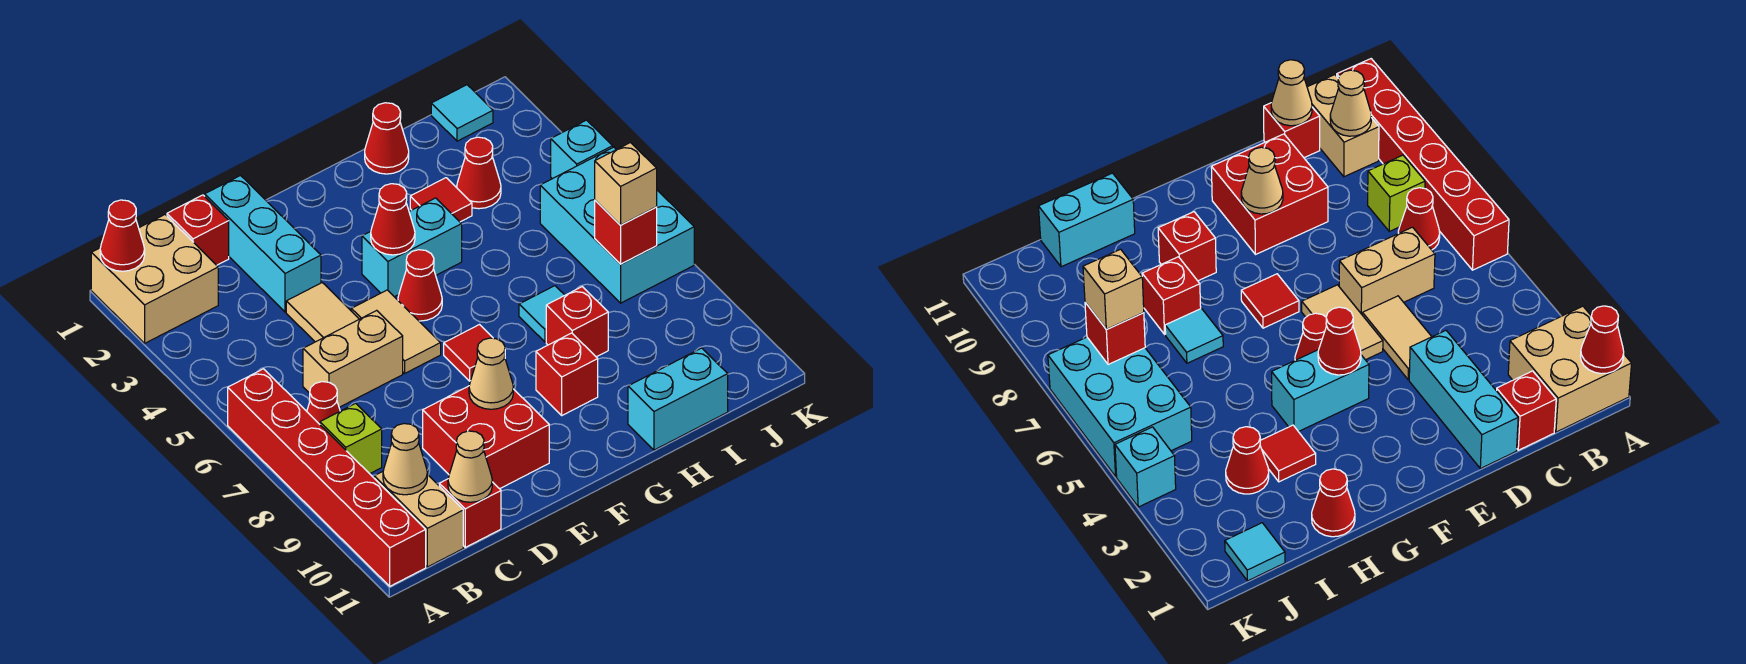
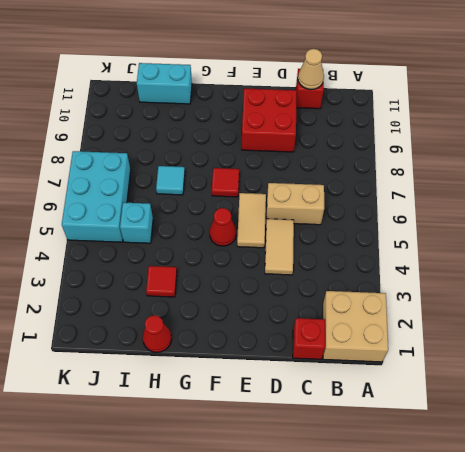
cyan 1x1 brick [120,203,153,243] -> cyan 1x1 brick moved to [551,120,613,179]
none -> red 1x6 brick [228,369,426,586]
none -> red 1x1 cone [307,382,340,424]
none -> lime 1x1 brick [320,403,382,474]
none -> tan 1x2 brick [374,472,463,567]

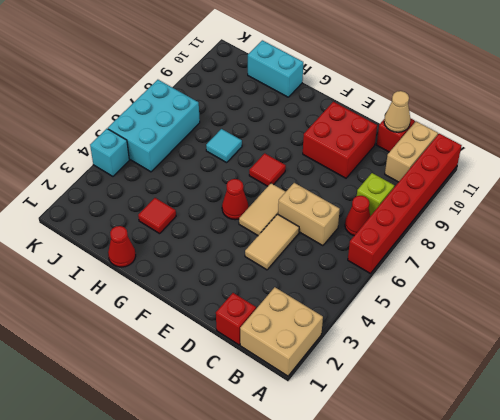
none -> cyan 1x3 brick [205,176,321,312]
none -> cyan 1x2 brick [362,198,462,297]
none -> red 1x1 brick [536,333,598,415]
none -> red 1x1 brick [546,287,608,357]

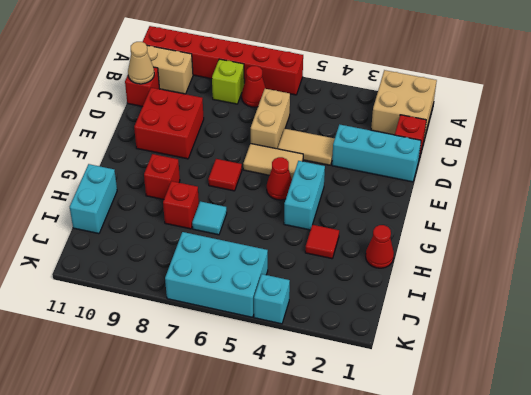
none -> red 1x1 cone [457,137,501,209]
none -> cyan 1x1 tile [431,85,493,141]
none -> red 1x1 cone [100,200,145,271]
none -> tan 1x1 cone [383,424,427,495]

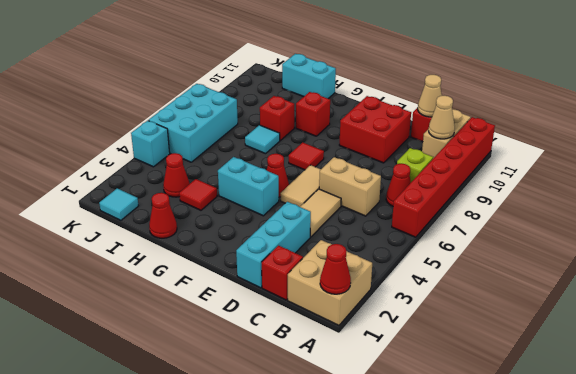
none -> tan 1x1 cone [469,338,513,409]
none -> red 1x1 cone [371,184,415,255]
none -> red 1x1 brick [595,200,657,264]
none -> tan 1x1 brick [595,143,657,225]

